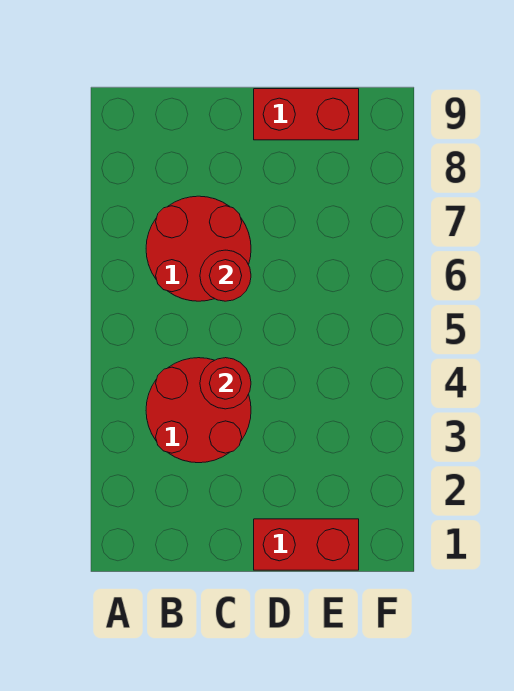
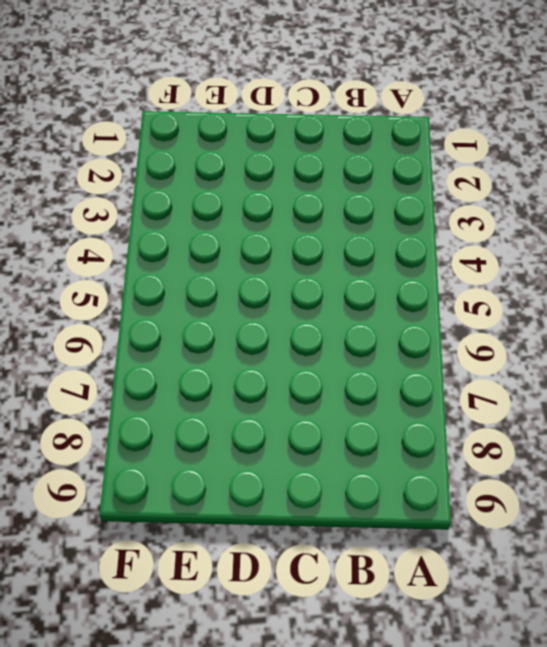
none -> red 2x2 round brick [146,358,251,463]
none -> red 2x2 round brick [146,196,251,301]

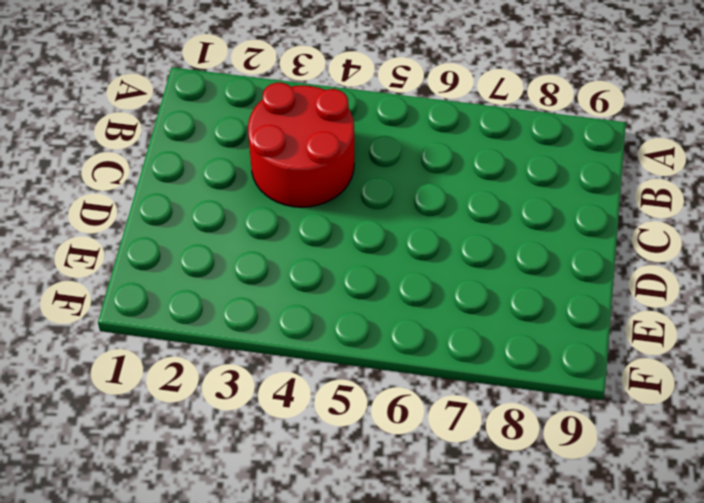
none -> red 2x2 round brick [146,196,251,301]
none -> red 1x2 brick [254,519,359,570]

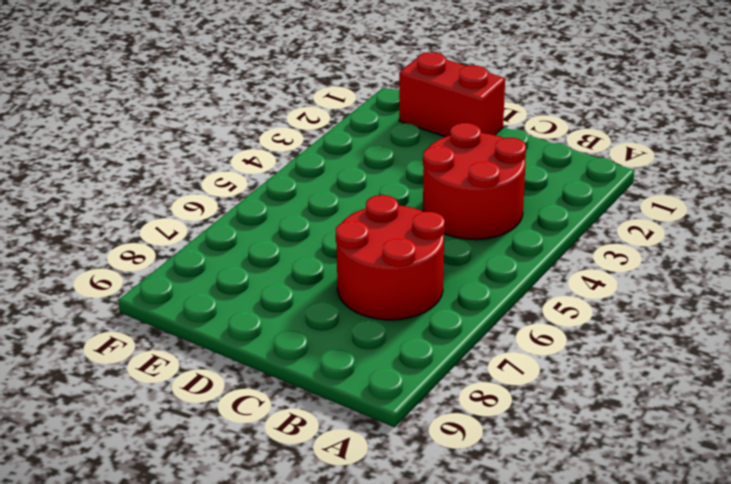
none -> red 1x2 brick [254,89,359,140]
none -> red 1x1 round brick [200,358,251,409]

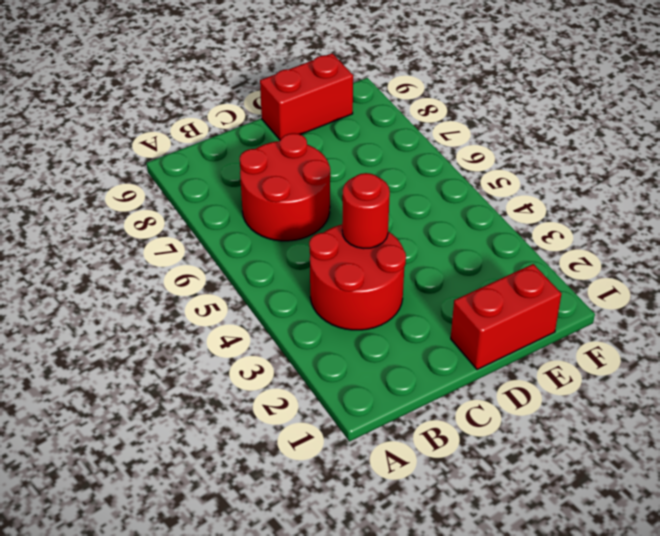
none -> red 1x1 round brick [200,250,251,301]

